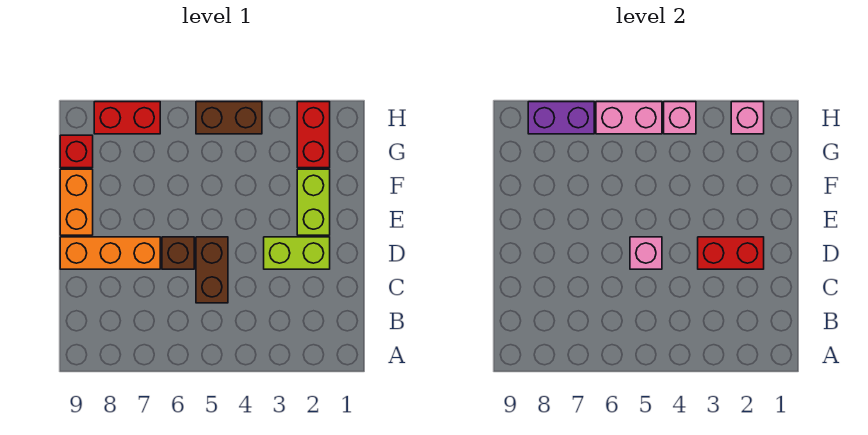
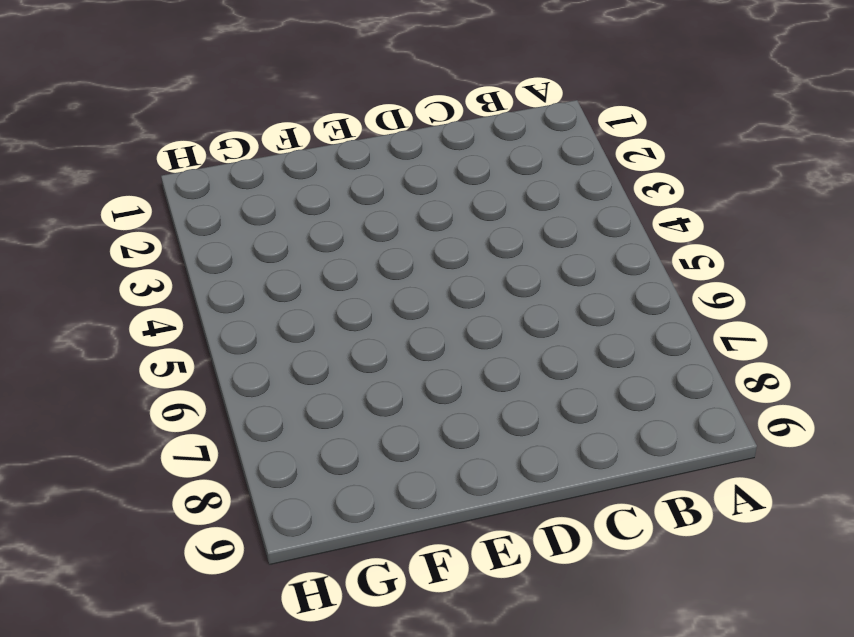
none -> brown 1x2 brick [196,237,228,303]
none -> lime 1x2 brick [264,237,330,269]
none -> brown 1x1 brick [162,237,194,269]

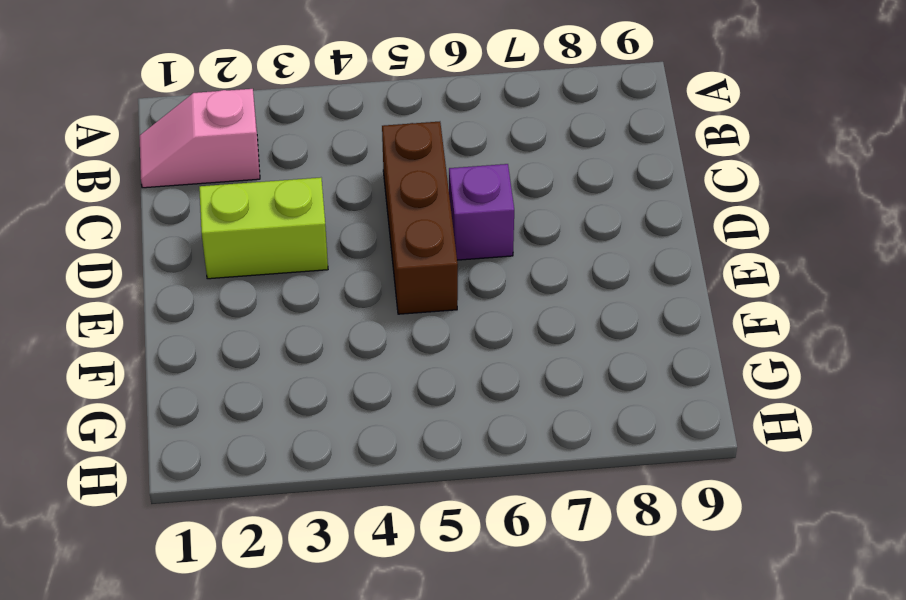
pink 1x2 slope [140,89,260,188] -> none
brown 1x3 brick [382,122,458,314] -> brown 1x2 brick [196,237,228,303]
purple 1x1 brick [449,164,514,260] -> brown 1x1 brick [162,237,194,269]
none -> orange 1x3 brick [60,237,160,269]
none -> lime 1x2 brick [297,169,330,235]
none -> orange 1x2 brick [60,169,93,235]

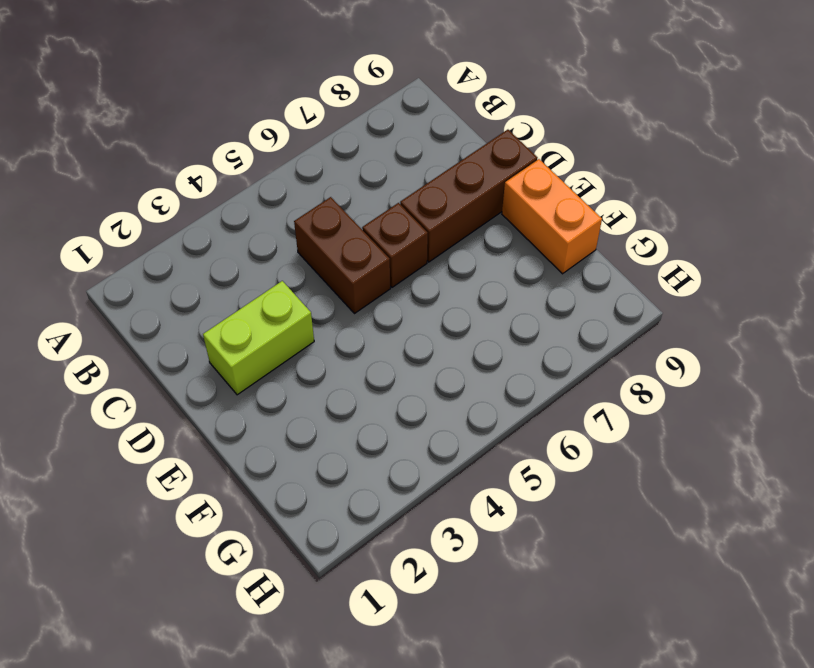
brown 1x3 brick [400,130,537,262] -> orange 1x3 brick [60,237,160,269]
none -> lime 1x2 brick [297,169,330,235]
none -> red 1x2 brick [297,102,330,168]
none -> red 1x1 brick [60,135,93,168]

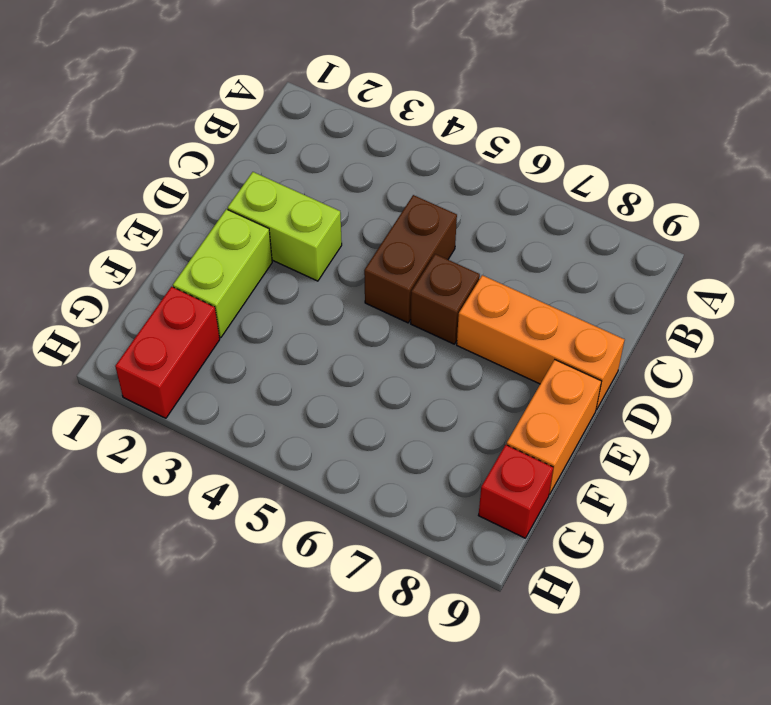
none -> brown 1x2 brick [196,102,262,134]
none -> red 1x2 brick [94,102,160,134]
none -> red 1x2 brick [698,237,764,269]

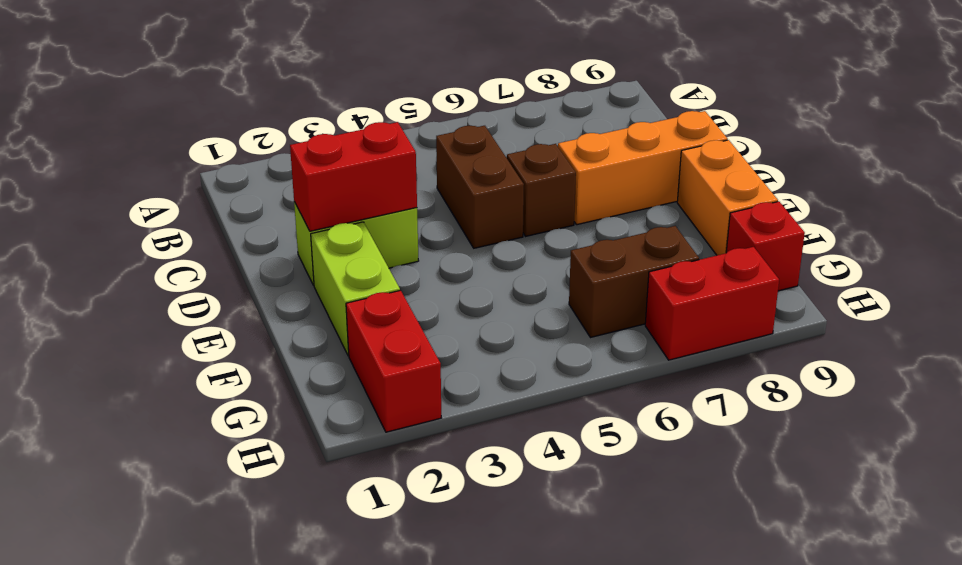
brown 1x2 brick [569,226,699,338] -> brown 1x2 brick moved to [196,102,262,134]
none -> pink 1x1 brick [630,237,662,269]
none -> pink 1x1 brick [731,102,764,134]
none -> pink 1x1 brick [664,102,696,134]

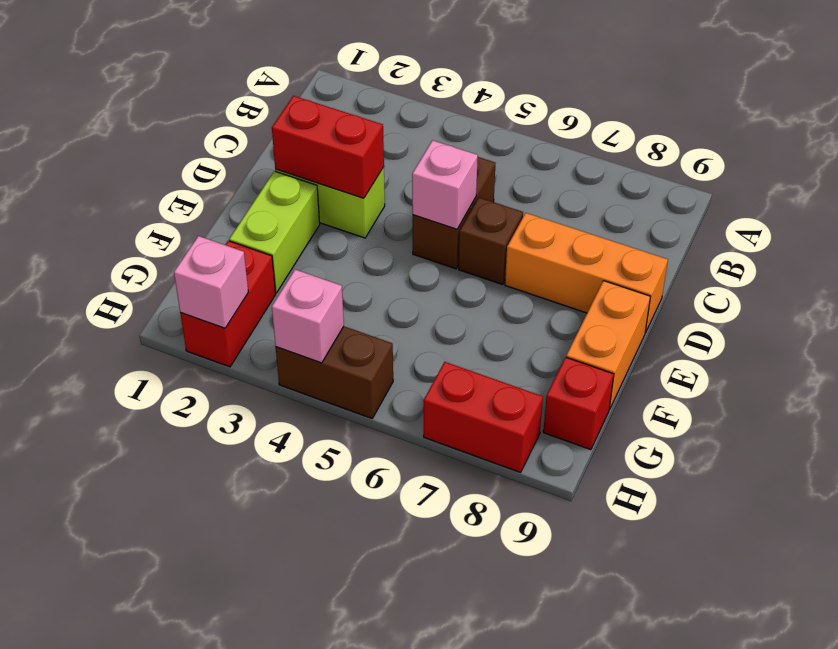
none -> pink 1x2 brick [596,102,662,134]
none -> purple 1x2 brick [528,102,594,134]

